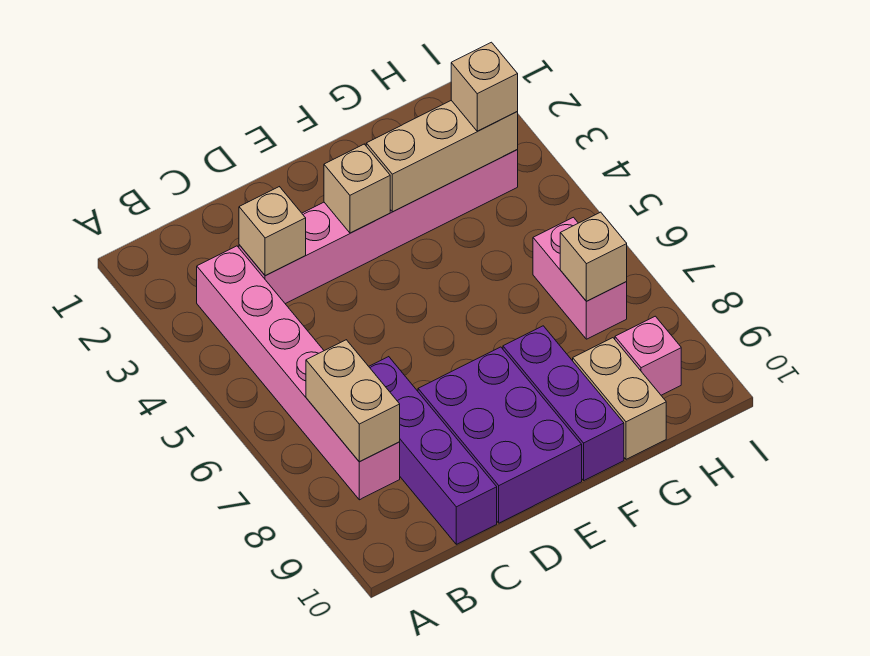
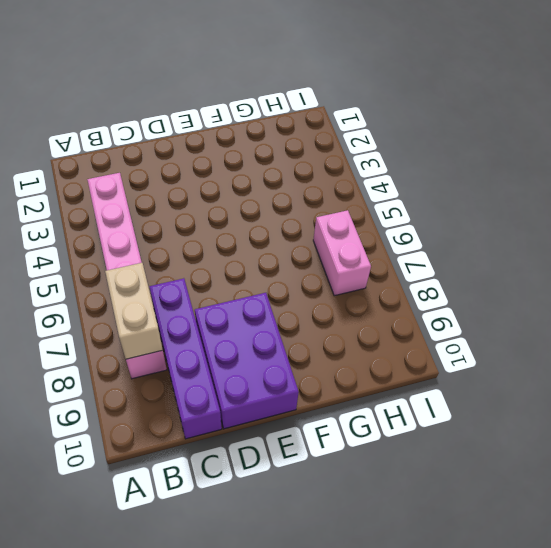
none -> pink 1x6 brick [239,150,518,304]
none -> purple 1x3 brick [503,326,624,480]
none -> tan 1x2 brick [573,338,666,459]

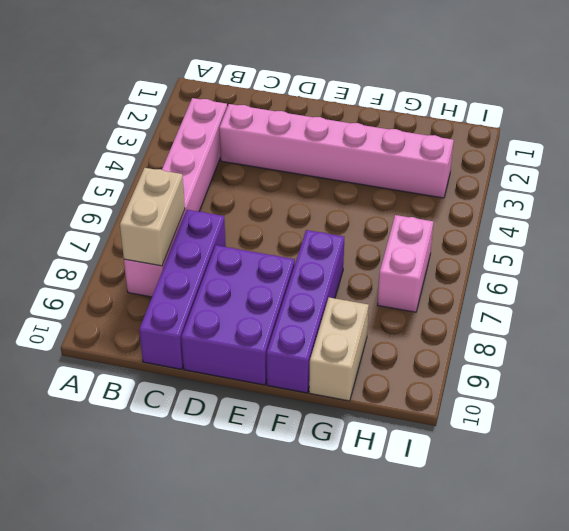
purple 1x4 brick [267,230,344,393] -> purple 1x3 brick [503,326,624,480]
none -> pink 1x1 brick [615,316,681,395]
none -> tan 1x1 brick [239,187,306,276]
none -> tan 1x1 brick [324,144,390,233]

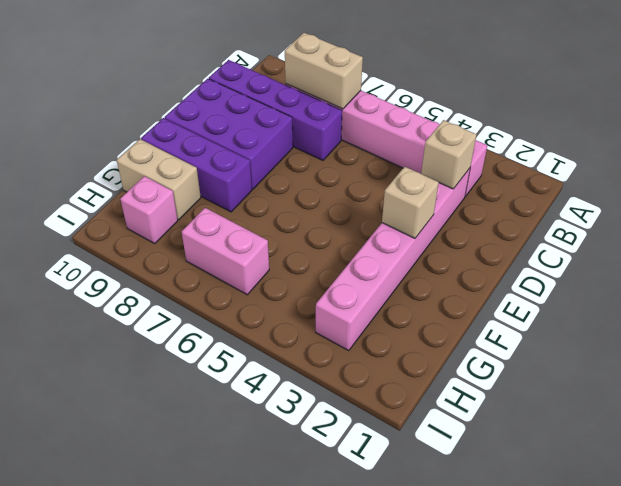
none -> tan 1x3 brick [366,100,518,212]
none -> tan 1x1 brick [560,212,627,301]
none -> tan 1x1 brick [451,42,518,131]

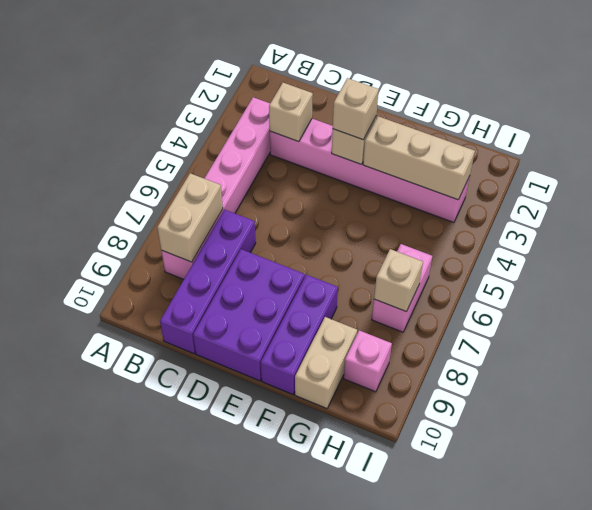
tan 1x1 brick [333,78,379,140] -> tan 1x1 brick moved to [451,42,518,131]

